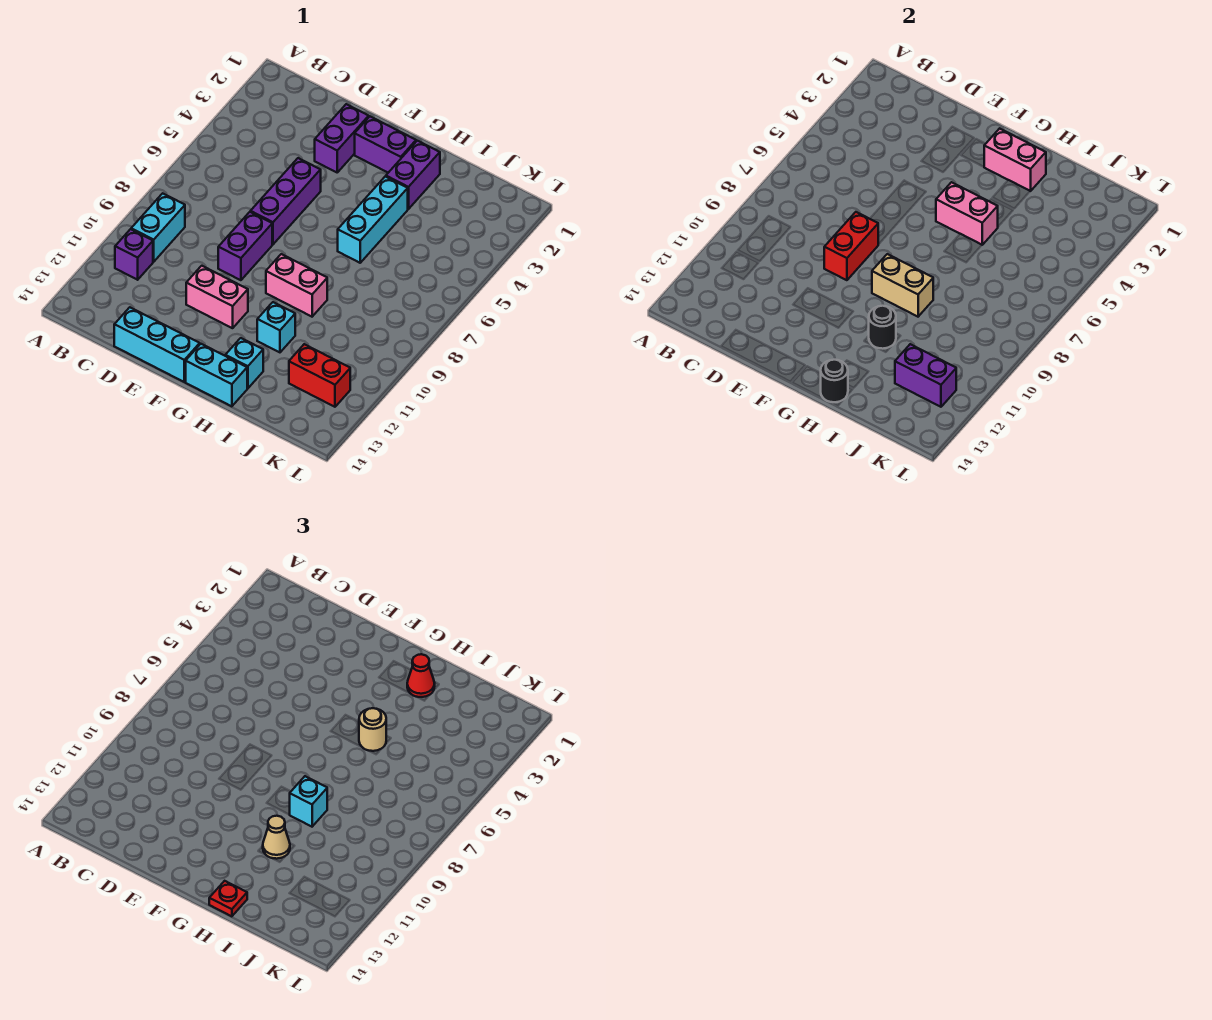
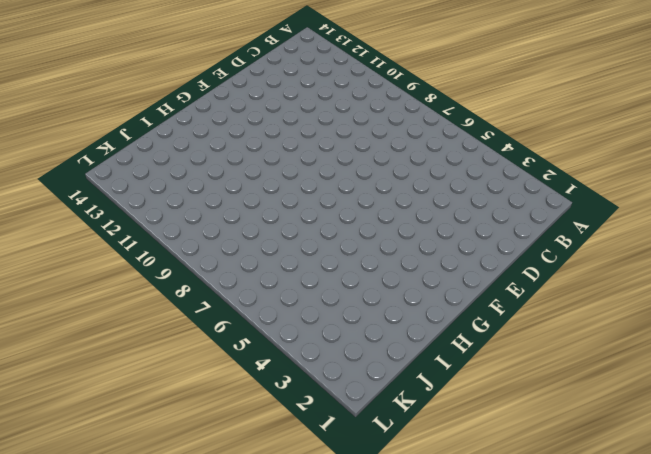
none -> cyan 1x2 brick [131,193,185,262]
none -> purple 1x1 brick [115,229,153,280]
none -> cyan 1x3 brick [114,307,200,382]

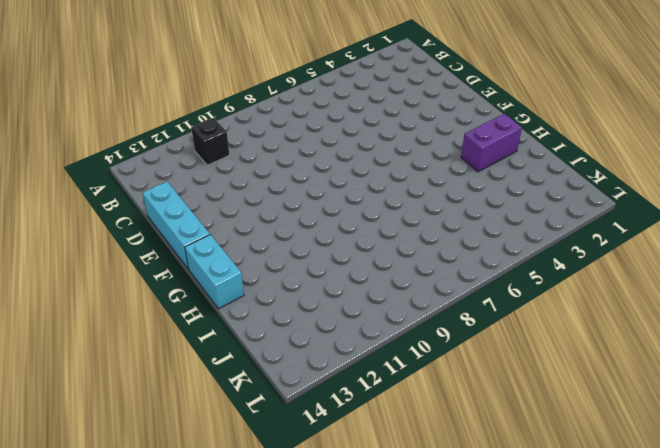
black 1x1 brick [191,118,229,165] -> purple 1x1 brick [115,229,153,280]
none -> cyan 1x2 brick [131,193,185,262]
none -> purple 1x2 brick [315,104,369,172]
none -> purple 1x3 brick [251,158,321,244]

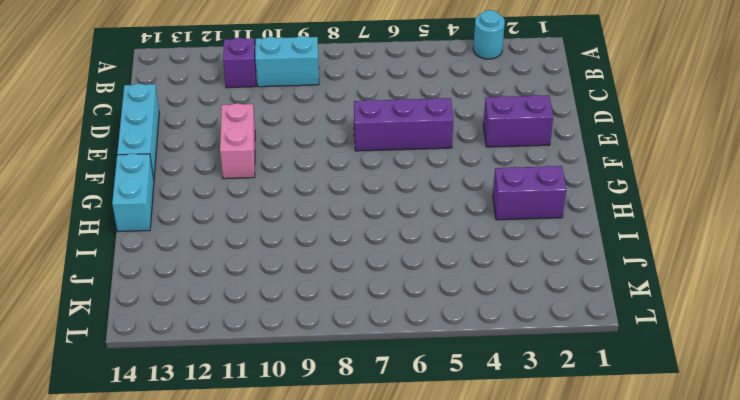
cyan 1x1 round brick [473,10,505,59] -> none
none -> purple 1x2 brick [218,212,272,280]
none -> purple 1x2 brick [355,117,416,173]
none -> pink 1x2 brick [266,254,327,317]

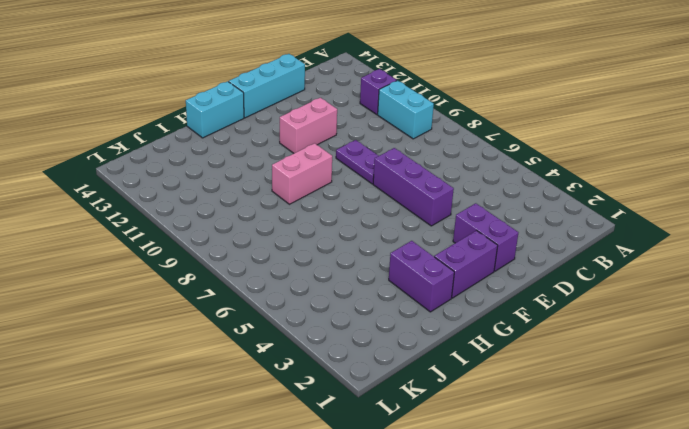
purple 1x2 plate [336,140,379,184] -> purple 1x2 brick [218,212,272,280]
none -> cyan 1x3 brick [338,177,408,263]
none -> cyan 1x1 brick [257,302,295,352]
none -> cyan 1x1 brick [225,338,263,388]

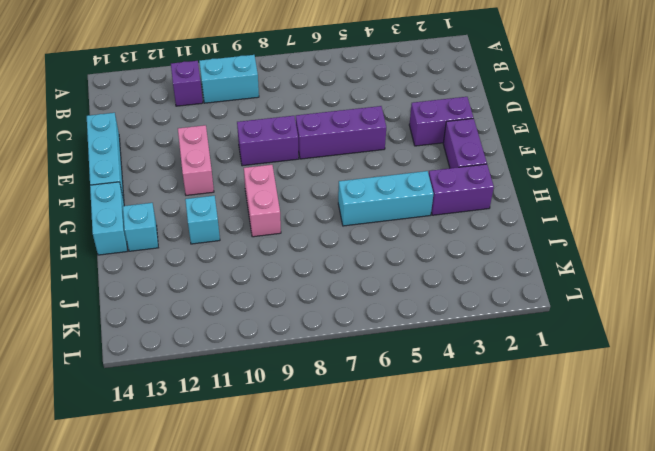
none -> red 1x2 brick [289,344,350,407]
none -> red 1x2 brick [824,212,878,280]
none -> pink 1x2 brick [984,128,1046,191]

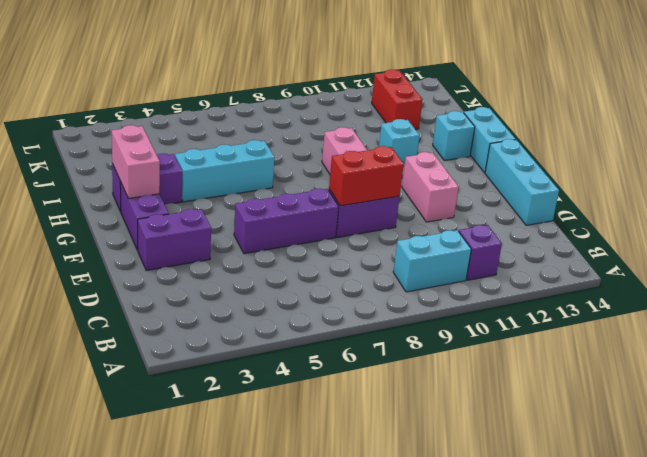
none -> pink 1x2 brick [936,182,998,245]
none -> tan 1x2 brick [872,254,933,317]
none -> black 1x1 round brick [869,306,896,349]

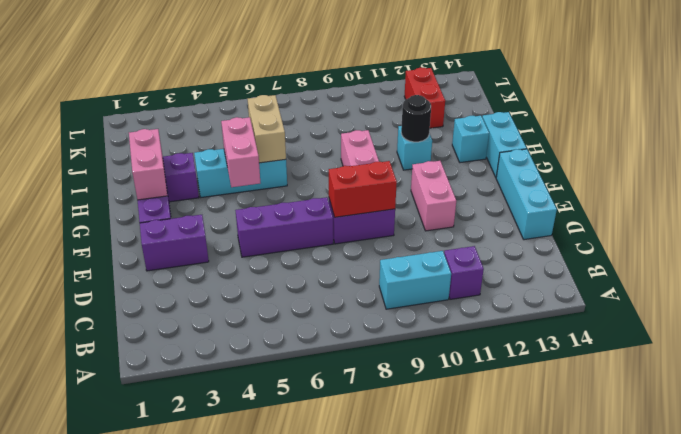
tan 1x2 brick [248,95,286,163] -> tan 1x2 brick moved to [872,254,933,317]
none -> black 1x1 round brick [821,360,848,402]
none -> purple 1x2 brick [895,344,956,407]
none -> red 1x1 cone [407,654,435,697]

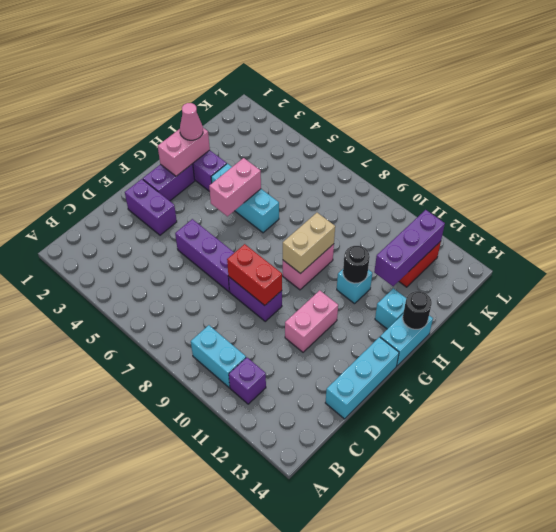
pink 1x1 cone [180,103,203,140] -> red 1x1 cone [407,654,435,697]
purple 1x3 brick [374,210,445,286] -> purple 1x2 brick [895,344,956,407]
none -> tan 1x1 round brick [359,708,386,751]
none -> cyan 1x1 brick [290,776,327,827]
none -> tan 1x1 cone [263,816,290,859]

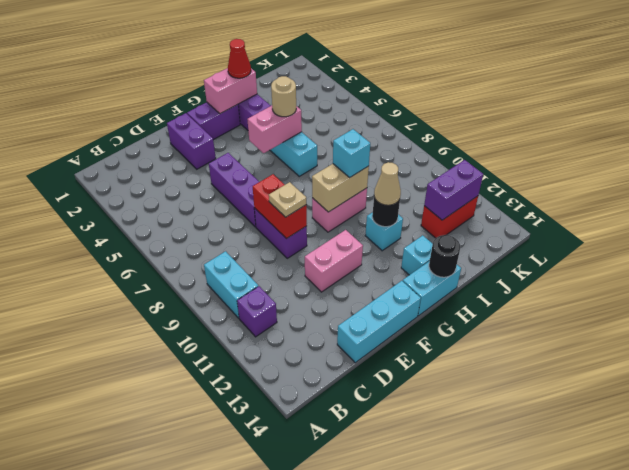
tan 1x1 plate [269,182,306,217] -> none
none -> red 1x1 plate [209,881,247,916]

